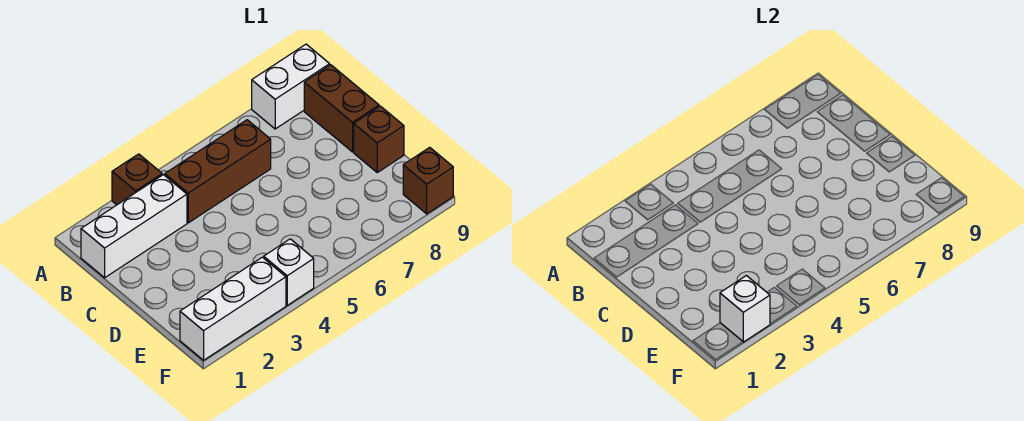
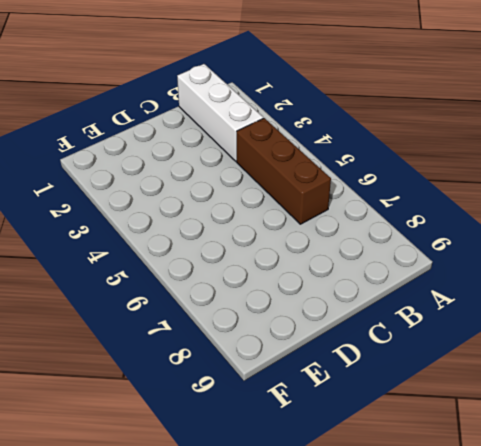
none -> brown 1x1 brick [112,154,162,205]
none -> white 1x2 brick [252,44,330,129]

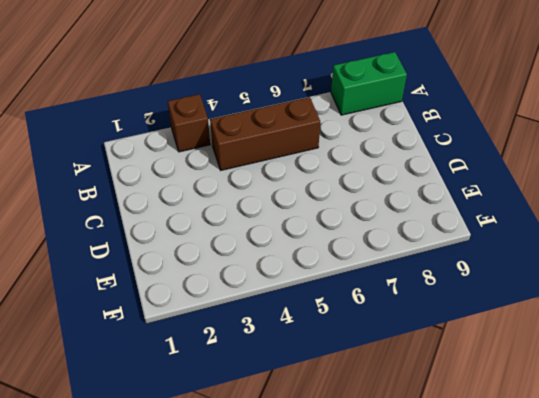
green 1x2 brick [331,52,407,115] -> white 1x2 brick [252,44,330,129]
none -> white 1x3 brick [81,175,187,278]
none -> brown 1x2 brick [304,65,379,152]

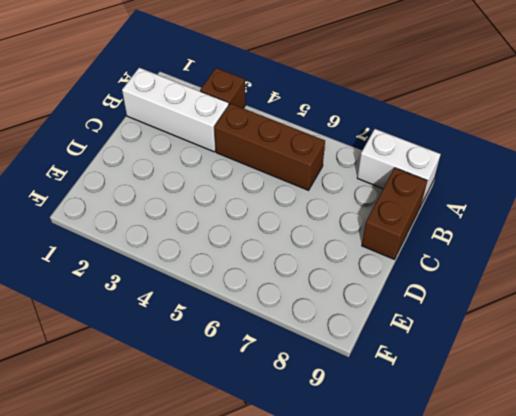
none -> brown 1x1 brick [354,106,404,172]
none -> white 1x3 brick [180,257,286,360]

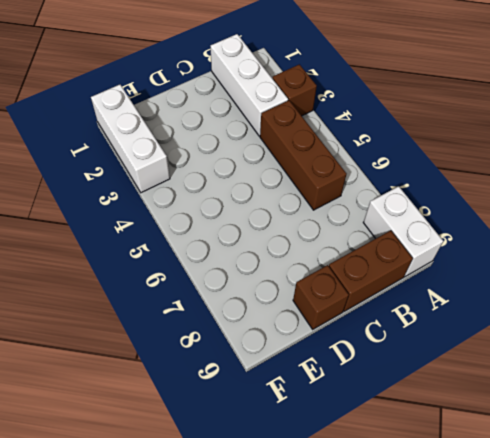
none -> white 1x1 brick [264,239,314,305]
none -> brown 1x1 brick [403,147,453,214]

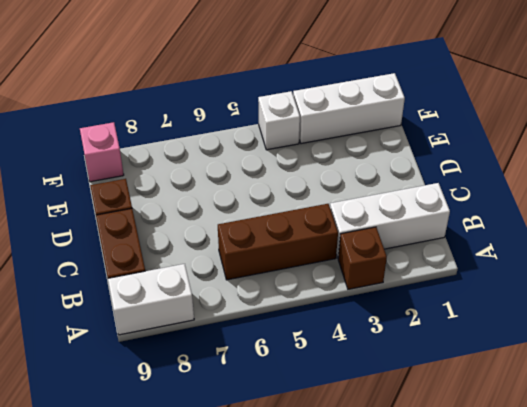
pink 1x1 brick [80,122,124,182] -> brown 1x1 brick [403,147,453,214]
none -> white 1x1 brick [720,276,770,342]

